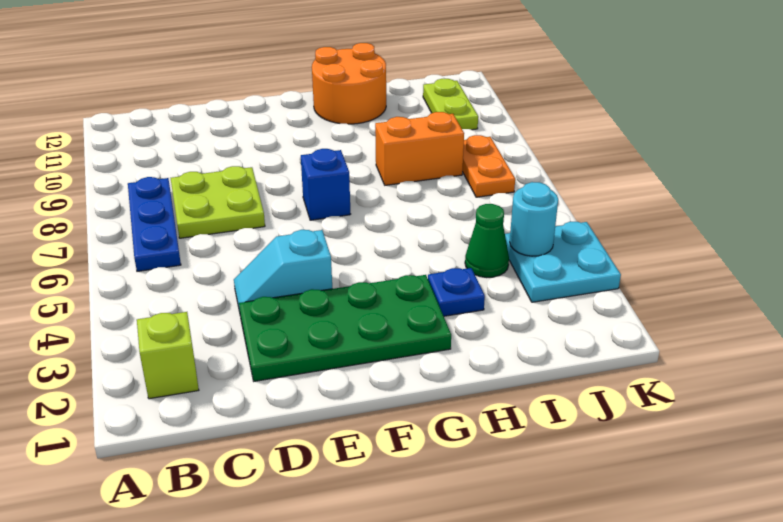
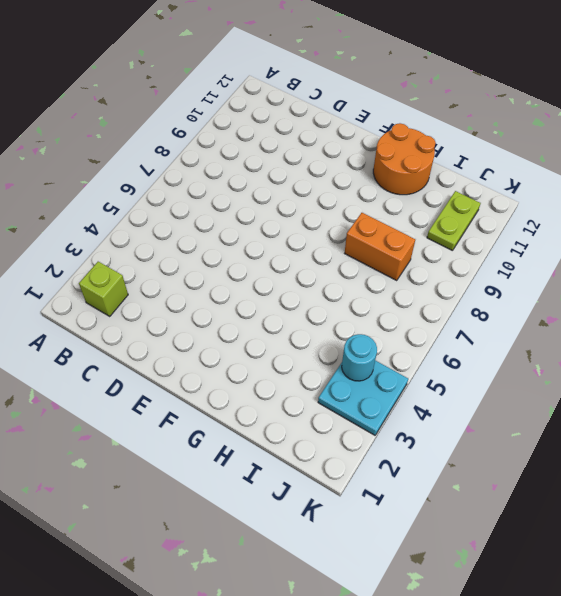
none -> blue 1x3 plate [128,177,181,271]
none -> lime 2x2 plate [171,166,265,238]
none -> green 2x4 plate [239,275,451,381]

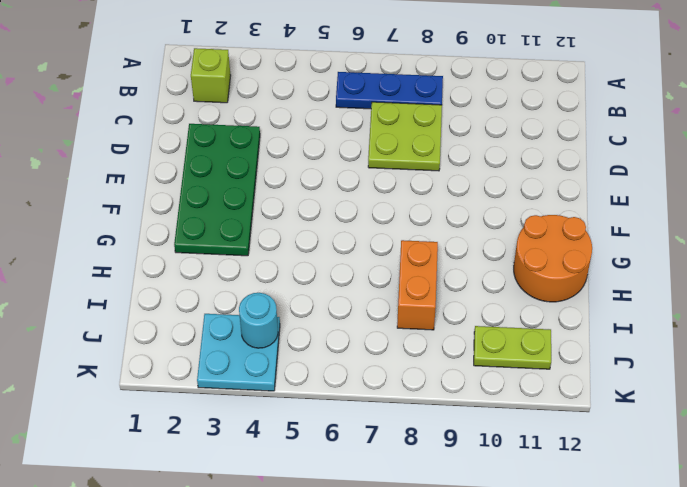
none -> cyan 1x2 slope [234,230,332,312]
none -> blue 1x1 brick [301,149,350,220]
none -> blue 1x1 plate [428,268,485,316]

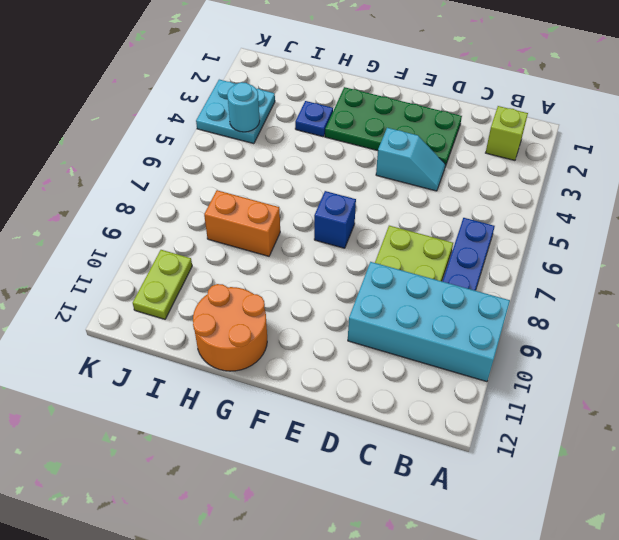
cyan 2x4 brick [348,262,510,382] -> none
none -> green 1x1 cone [465,204,509,277]
none -> orange 1x2 plate [462,135,515,197]

